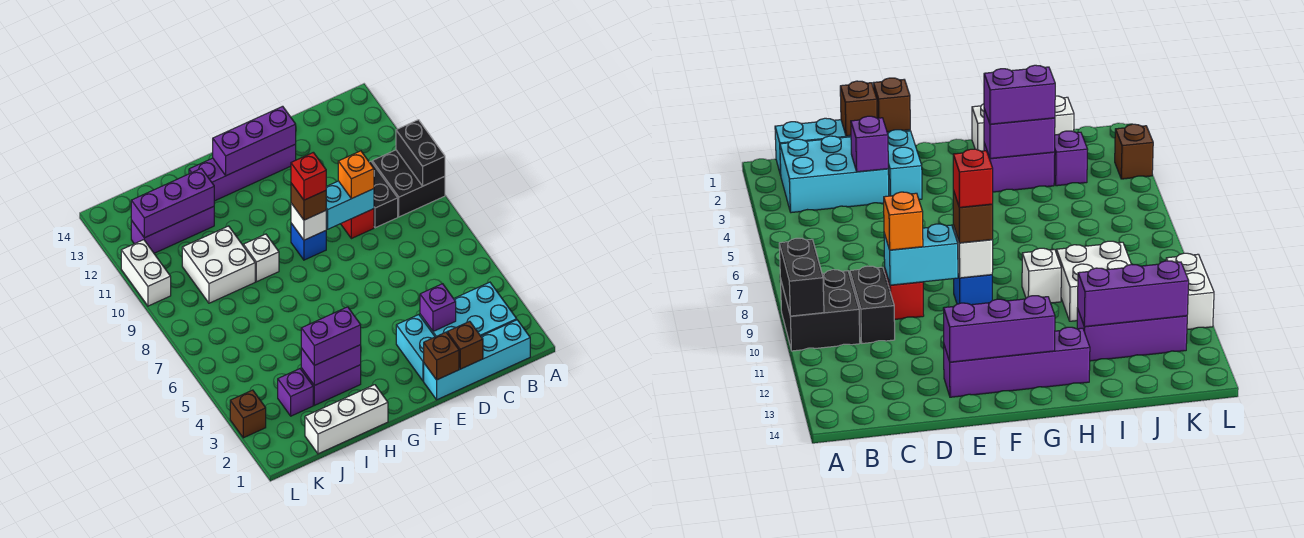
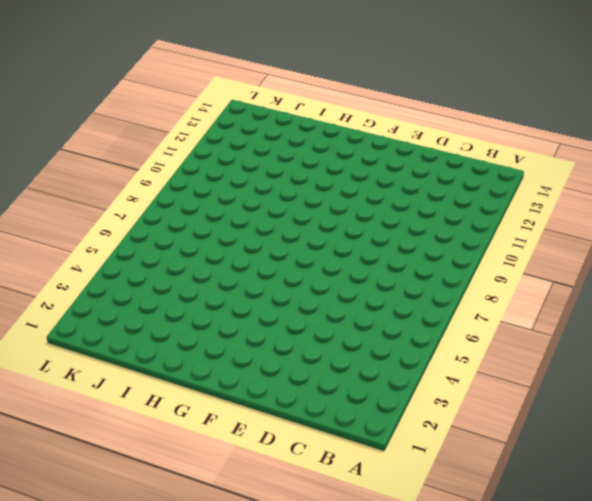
none -> black 2x2 brick [372,150,445,217]
none -> cyan 1x4 brick [424,320,530,400]
none -> cyan 2x3 brick [420,282,517,337]

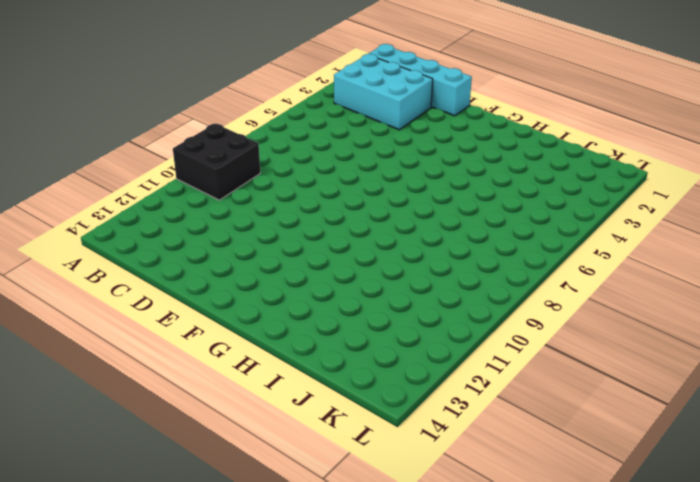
none -> black 1x2 brick [370,161,398,228]
none -> red 1x1 brick [341,209,374,239]
none -> cyan 1x2 brick [396,315,435,381]

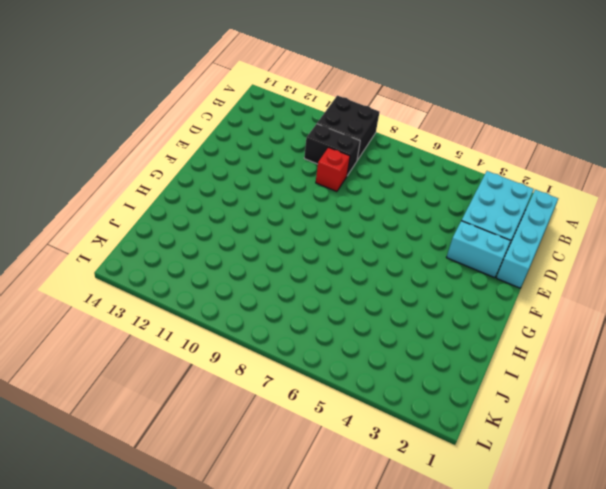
none -> purple 1x4 brick [189,144,296,201]
none -> blue 1x1 brick [291,223,326,260]
none -> white 1x3 brick [305,385,388,454]

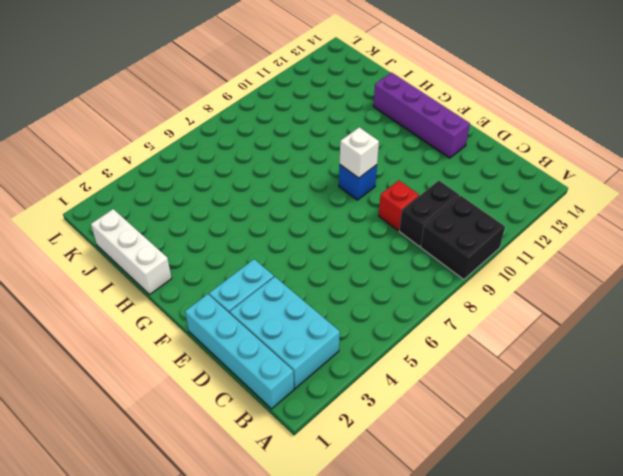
none -> purple 1x2 brick [301,365,361,405]
none -> white 1x1 brick [243,234,279,282]
none -> white 2x2 brick [182,226,255,303]

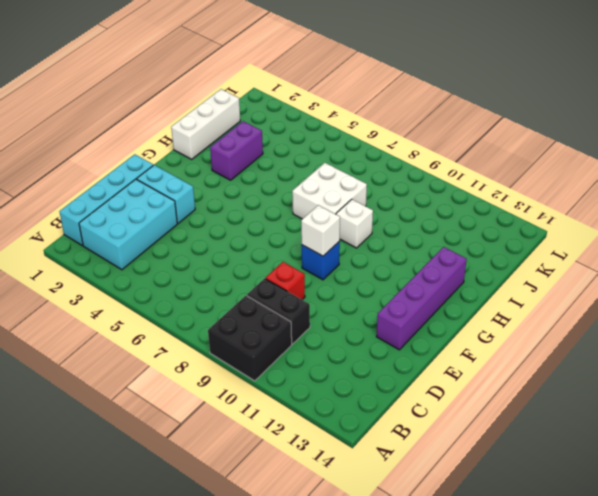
white 2x2 brick [292,163,367,219] -> white 2x2 brick moved to [182,226,255,303]
none -> purple 1x3 brick [131,206,214,253]
none -> purple 1x1 brick [278,369,313,416]
none -> brown 1x1 brick [230,390,266,438]

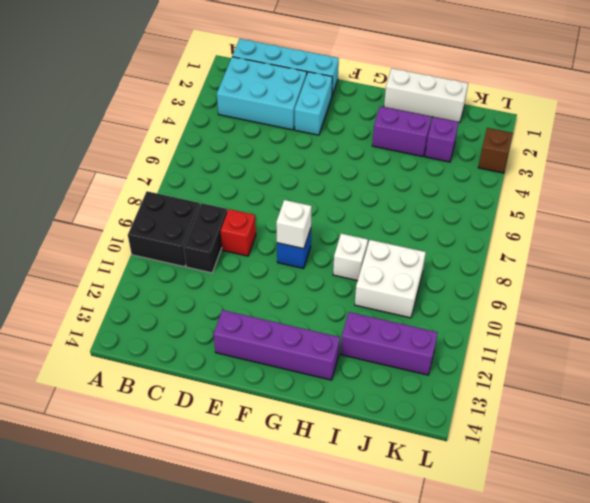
none -> white 1x2 brick [121,240,171,306]
none -> black 1x2 brick [396,120,445,186]
none -> brown 1x1 brick [447,321,483,369]

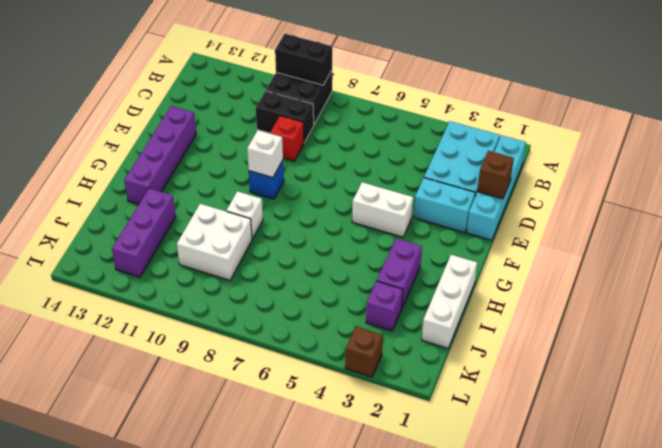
white 1x2 brick [352,182,413,237] -> white 1x2 brick moved to [121,240,171,306]
none -> purple 1x1 brick [420,284,456,331]
none -> cyan 1x2 brick [326,181,374,229]
none -> brown 1x1 brick [424,332,459,380]

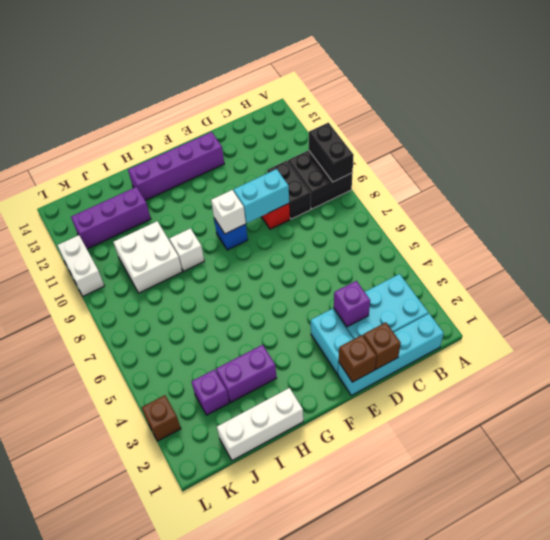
none -> purple 1x3 brick [213,106,296,176]
none -> purple 1x2 brick [301,345,361,386]
none -> purple 1x3 brick [131,168,214,238]

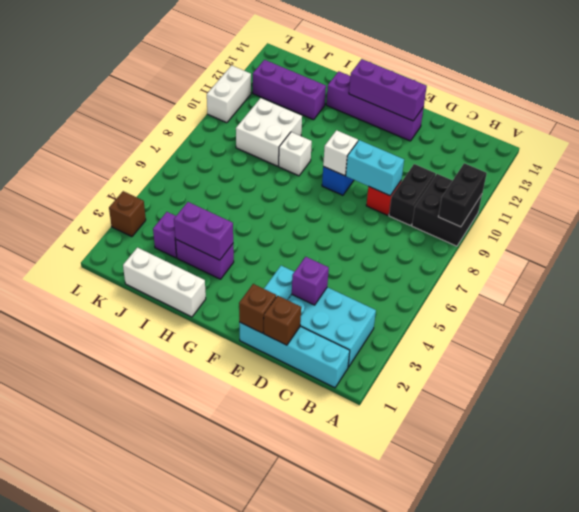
none -> purple 1x3 brick [131,168,214,238]
none -> orange 1x1 brick [338,151,374,199]
none -> brown 1x1 brick [291,183,326,220]

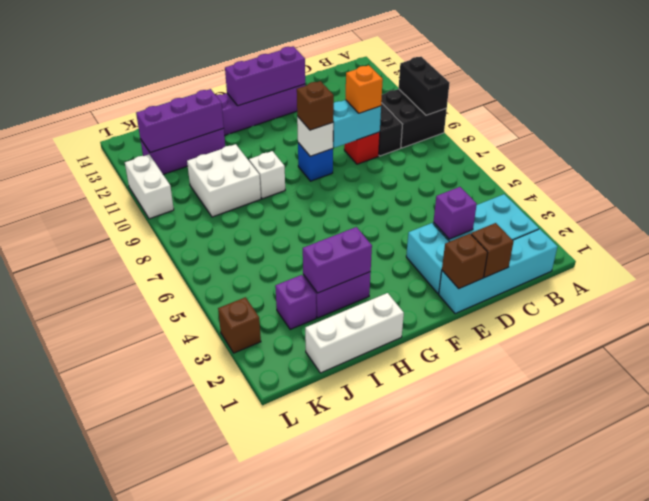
none -> purple 1x2 brick [301,307,361,366]
none -> red 1x1 brick [291,152,326,200]

